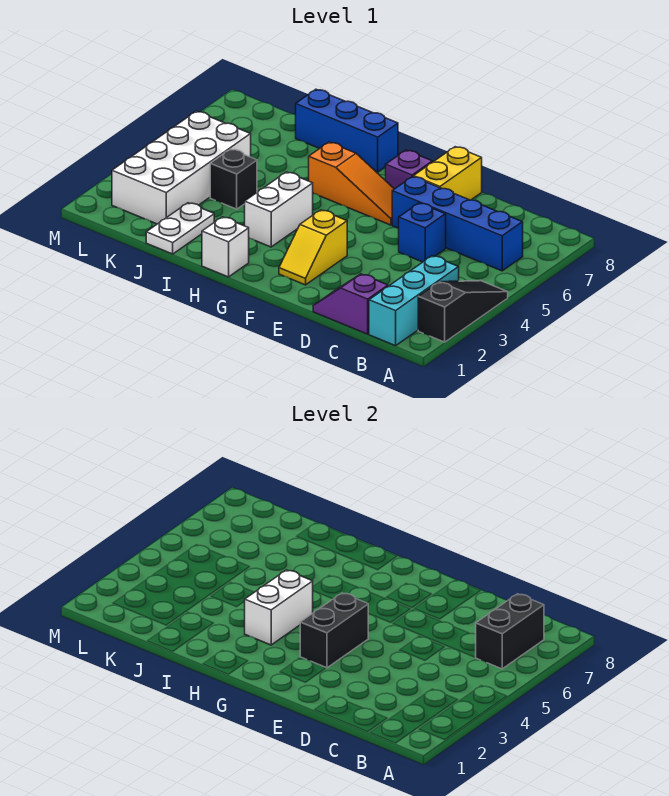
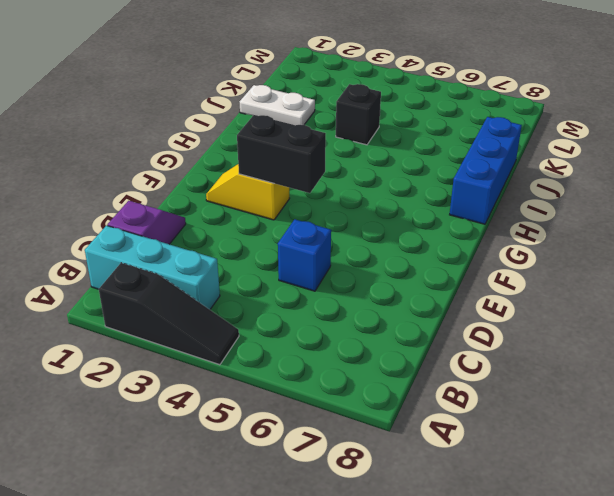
none -> blue 1x4 brick [392,177,523,271]
none -> yellow 1x2 brick [414,147,482,200]
none -> orange 1x3 slope [309,142,394,225]

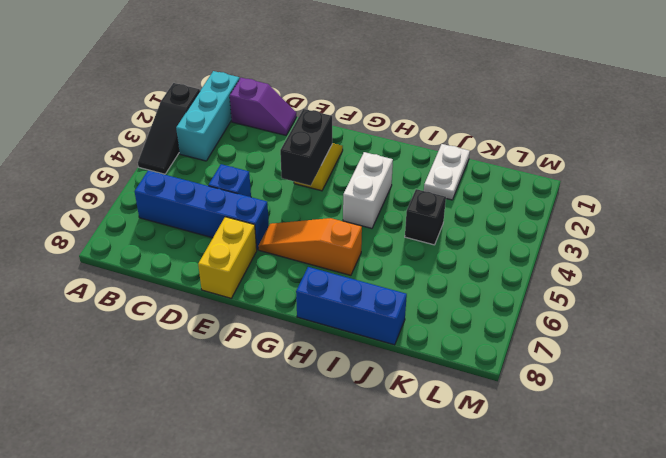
none -> purple 1x1 brick [386,150,432,189]
none -> white 1x1 brick [202,217,249,277]
none -> white 2x4 brick [112,111,251,224]

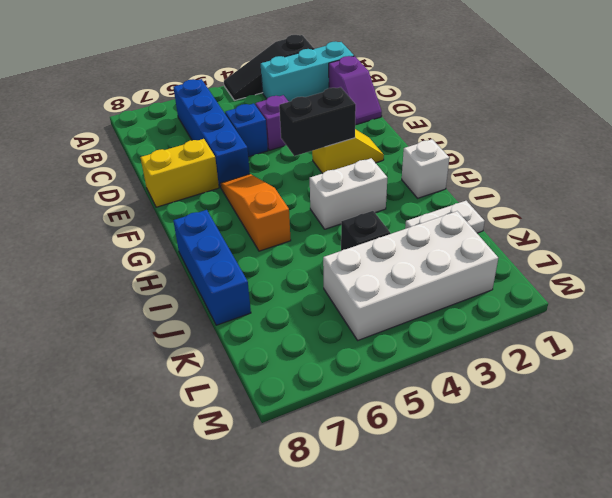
purple 1x1 brick [255,95,289,150] -> purple 1x1 brick moved to [386,150,432,189]
none -> black 1x2 brick [475,594,544,669]
none -> white 1x2 brick [245,570,313,645]

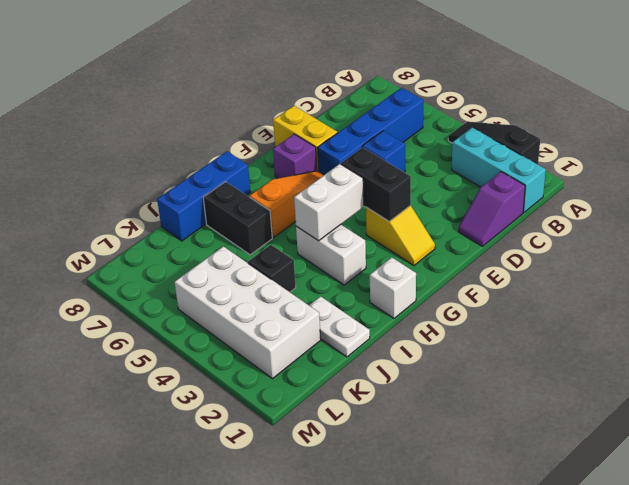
white 1x2 brick [294,164,364,241] -> white 1x2 brick turned to [245,570,313,645]
black 1x2 brick [203,182,272,255] -> black 1x2 brick moved to [475,594,544,669]

